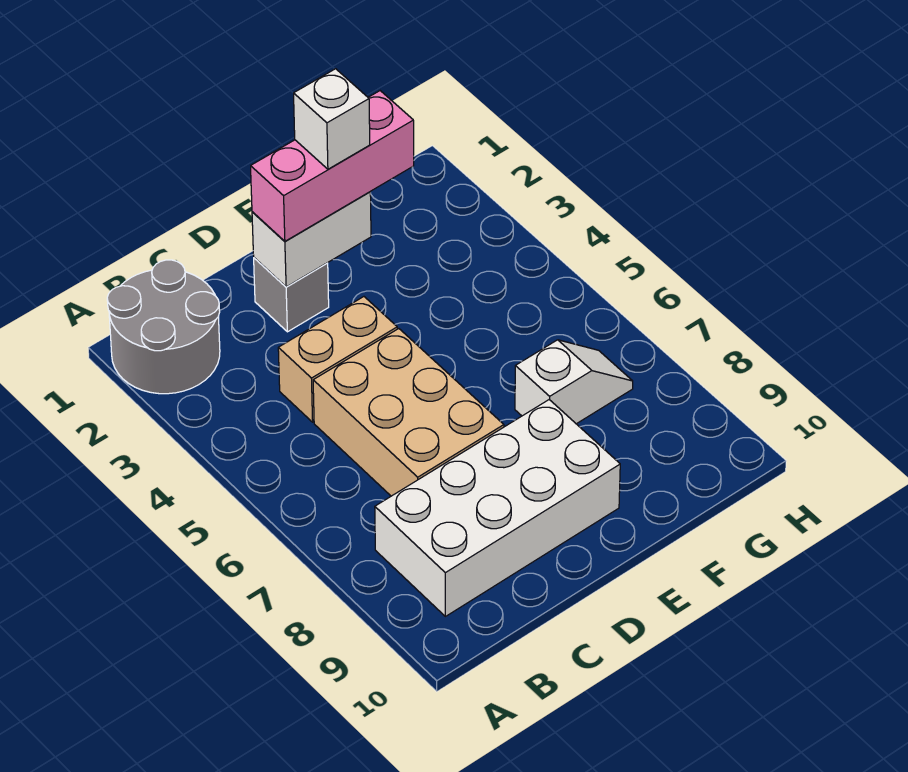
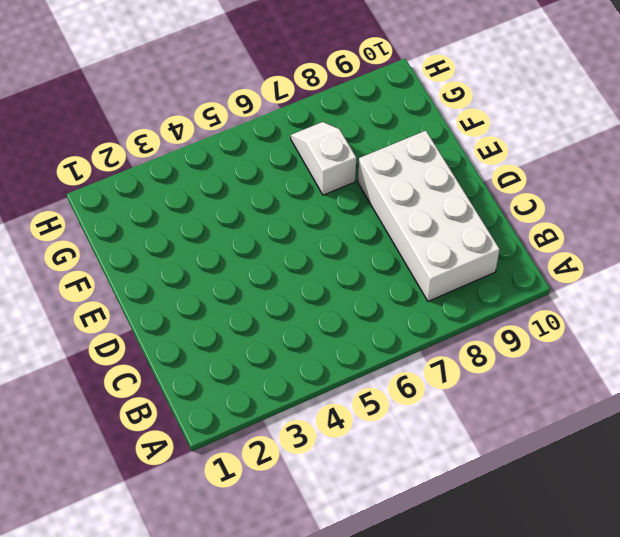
none -> grey 2x2 round brick [107,260,220,394]
none -> tan 1x2 brick [278,297,397,422]

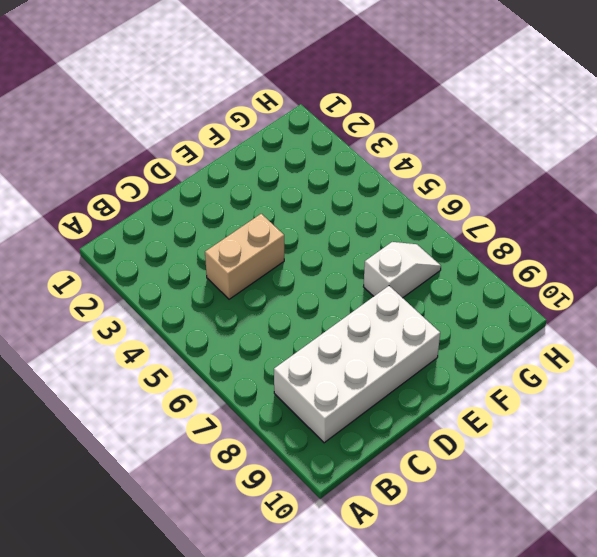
none -> grey 2x2 round brick [107,260,220,394]
none -> tan 2x3 brick [313,329,504,496]

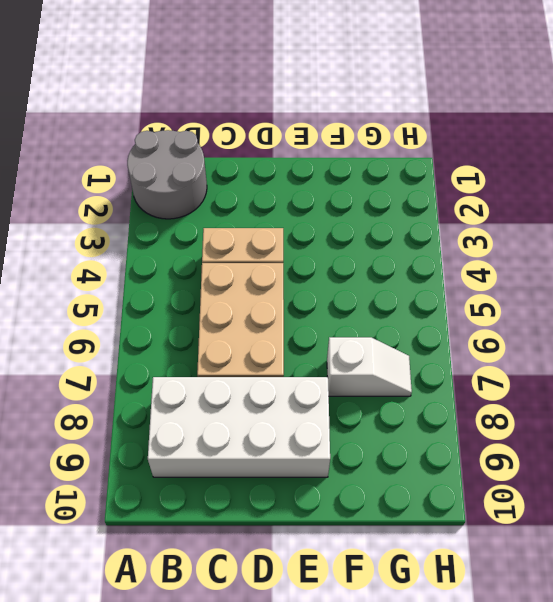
none -> grey 1x1 brick [254,258,329,332]
none -> white 1x2 brick [252,192,371,287]

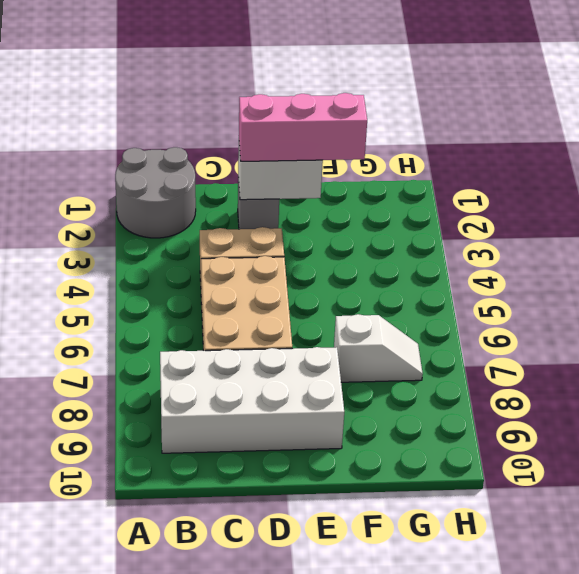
none -> white 1x1 brick [294,69,370,169]

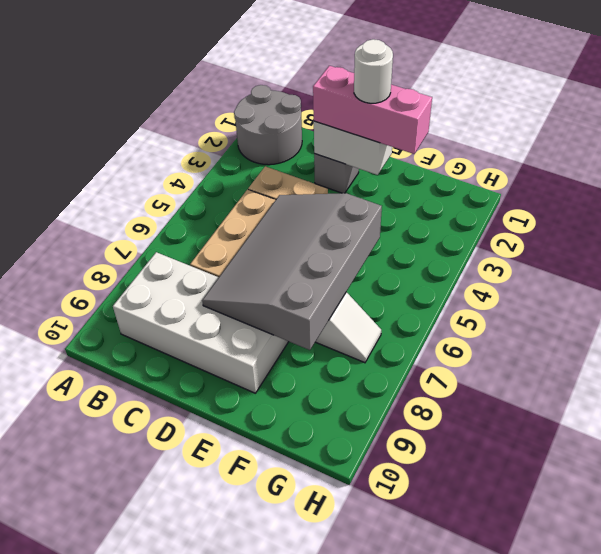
grey 3x4 slope [202,193,382,350] -> none
white 1x1 round brick [354,39,393,103] -> white 1x1 brick [294,69,370,169]

